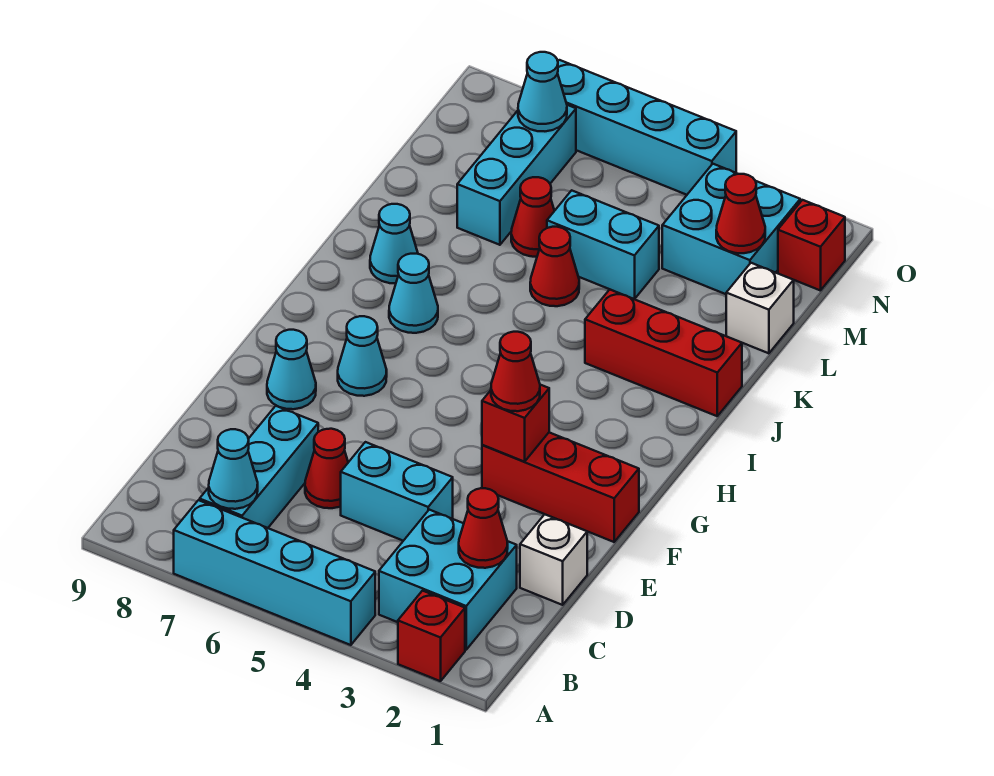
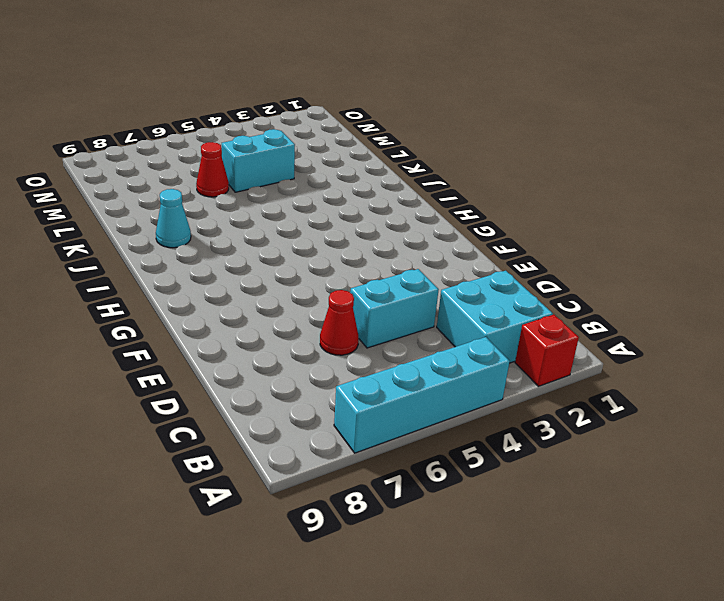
none -> cyan 1x3 brick [200,406,318,528]
none -> white 1x1 brick [520,514,587,605]
none -> red 1x3 brick [482,432,639,542]

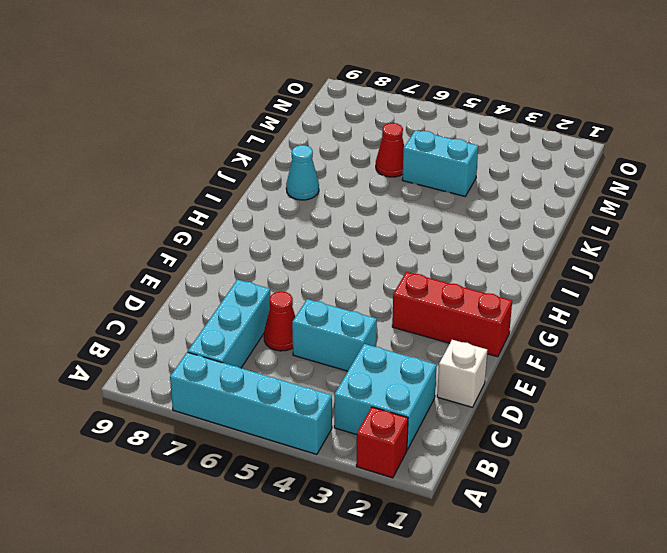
none -> cyan 1x1 cone [267,330,316,409]
none -> cyan 1x1 cone [338,316,387,396]
none -> cyan 1x1 cone [389,254,438,333]

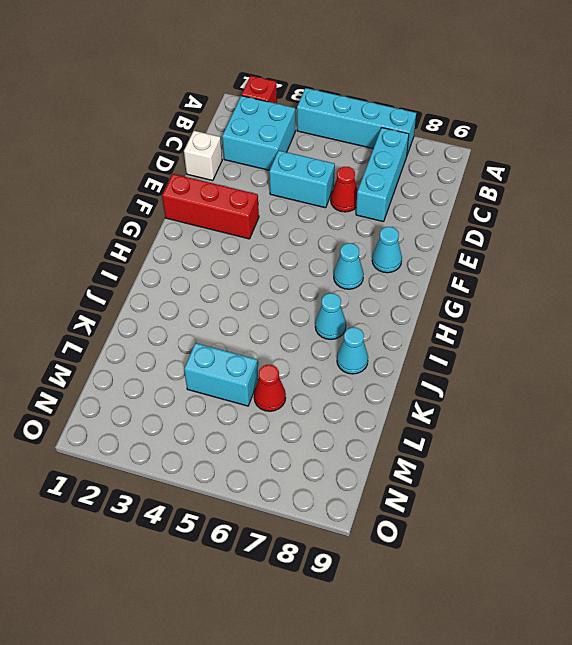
none -> red 1x3 brick [585,290,742,416]
none -> red 1x1 cone [530,227,579,306]
none -> white 1x1 brick [726,263,794,353]

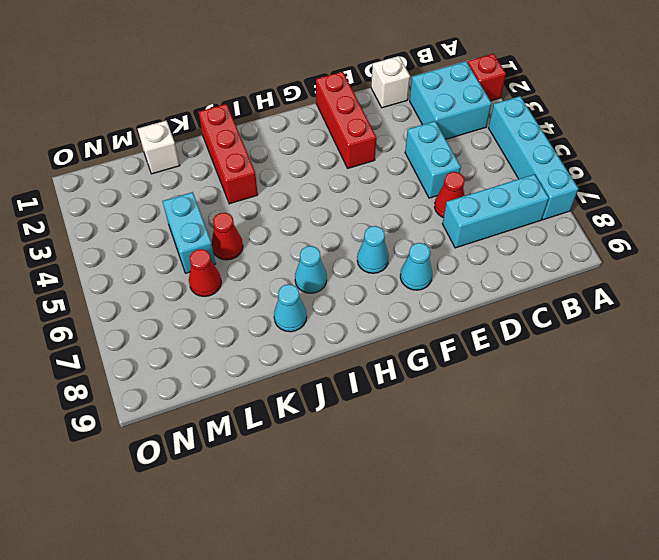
none -> cyan 1x3 brick [457,105,576,245]
none -> cyan 2x2 brick [662,164,800,294]
none -> red 1x1 brick [778,200,845,291]

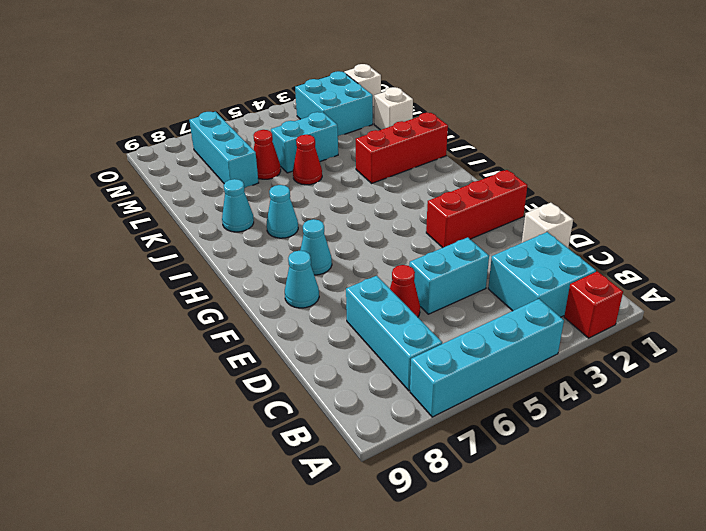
white 1x1 brick [344,64,381,106] -> red 1x1 brick [778,200,845,291]
none -> cyan 1x4 brick [557,60,736,195]
none -> cyan 1x1 cone [209,429,258,509]
none -> red 1x1 cone [459,488,508,568]

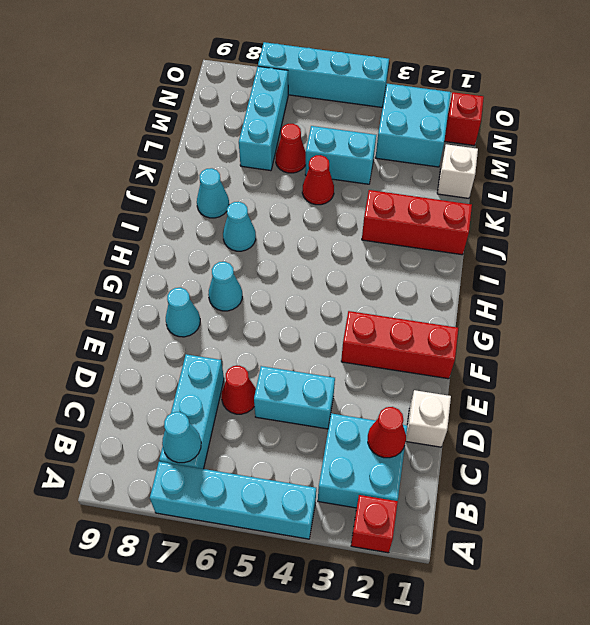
none -> red 1x1 brick [482,385,549,462]
none -> red 1x1 cone [716,174,765,253]
none -> cyan 1x1 cone [518,52,567,131]

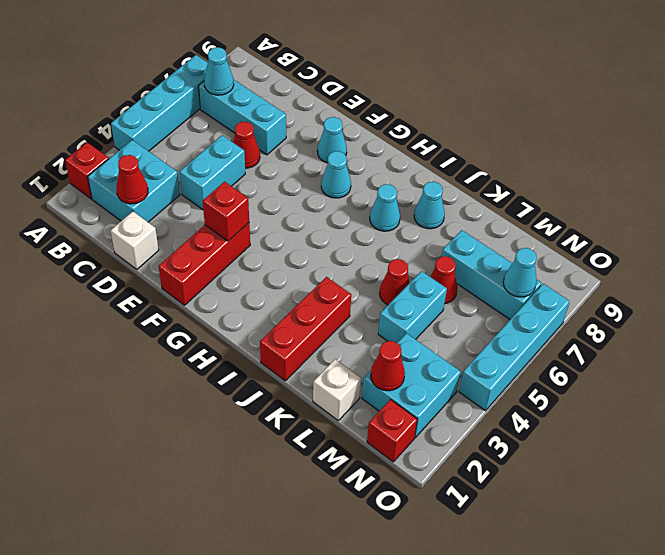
none -> red 1x1 cone [491,332,540,411]

